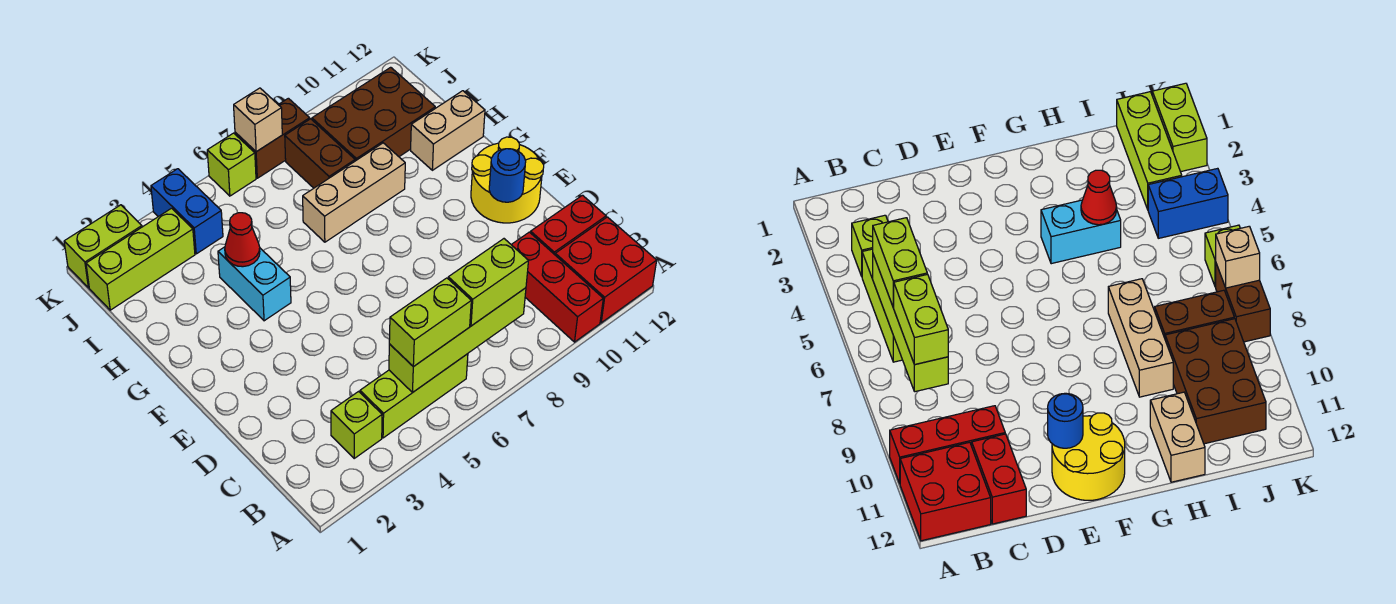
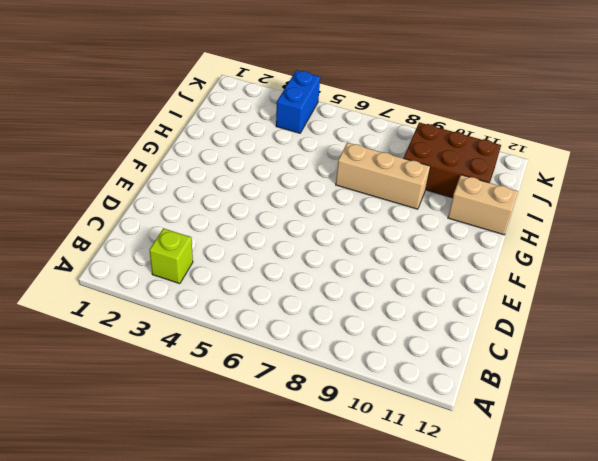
none -> red 1x3 brick [511,232,603,342]
none -> red 2x2 brick [555,217,657,323]
none -> lime 1x3 brick [360,354,468,438]

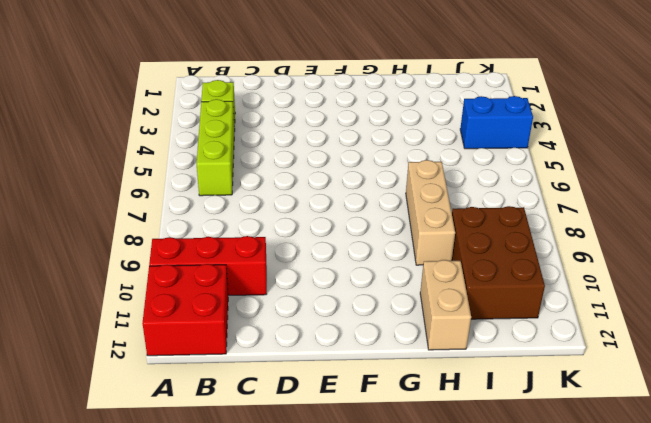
none -> red 1x2 brick [531,195,606,255]
none -> yellow 2x2 round brick [471,137,544,223]
none -> cyan 1x2 brick [218,247,291,321]

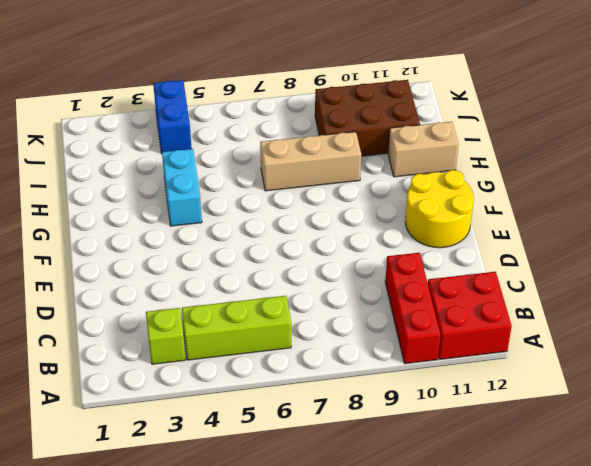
none -> red 1x2 brick [531,195,606,255]
none -> brown 1x2 brick [285,119,355,188]
none -> lime 1x3 brick [86,208,195,310]

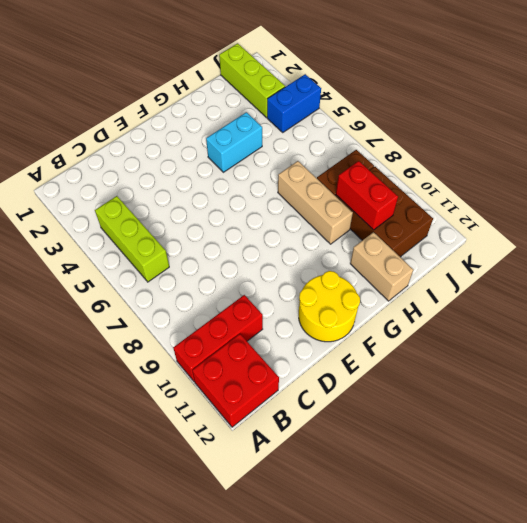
red 1x2 brick [336,161,398,230] -> red 1x2 brick moved to [531,195,606,255]
none -> lime 1x1 brick [331,392,382,458]
none -> lime 1x2 brick [64,205,142,288]
none -> lime 1x1 brick [207,133,256,196]

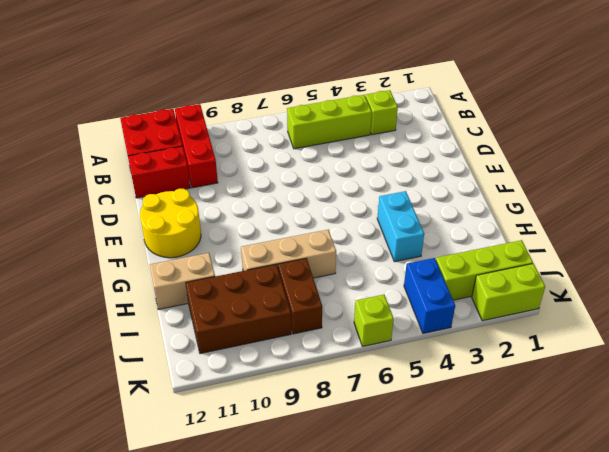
none -> brown 1x2 brick [235,98,310,178]
none -> lime 1x4 brick [389,288,526,392]
none -> blue 1x1 round brick [489,149,526,202]

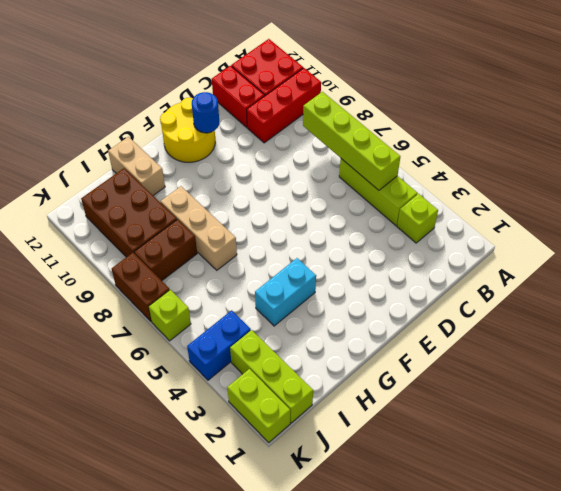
none -> red 1x1 cone [225,213,260,267]
none -> tan 1x1 brick [234,88,282,152]
none -> lime 1x2 brick [389,278,471,367]

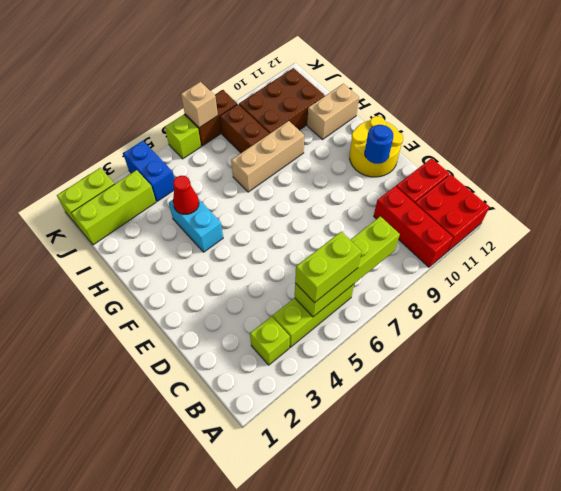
none -> lime 1x2 brick [448,239,528,326]

